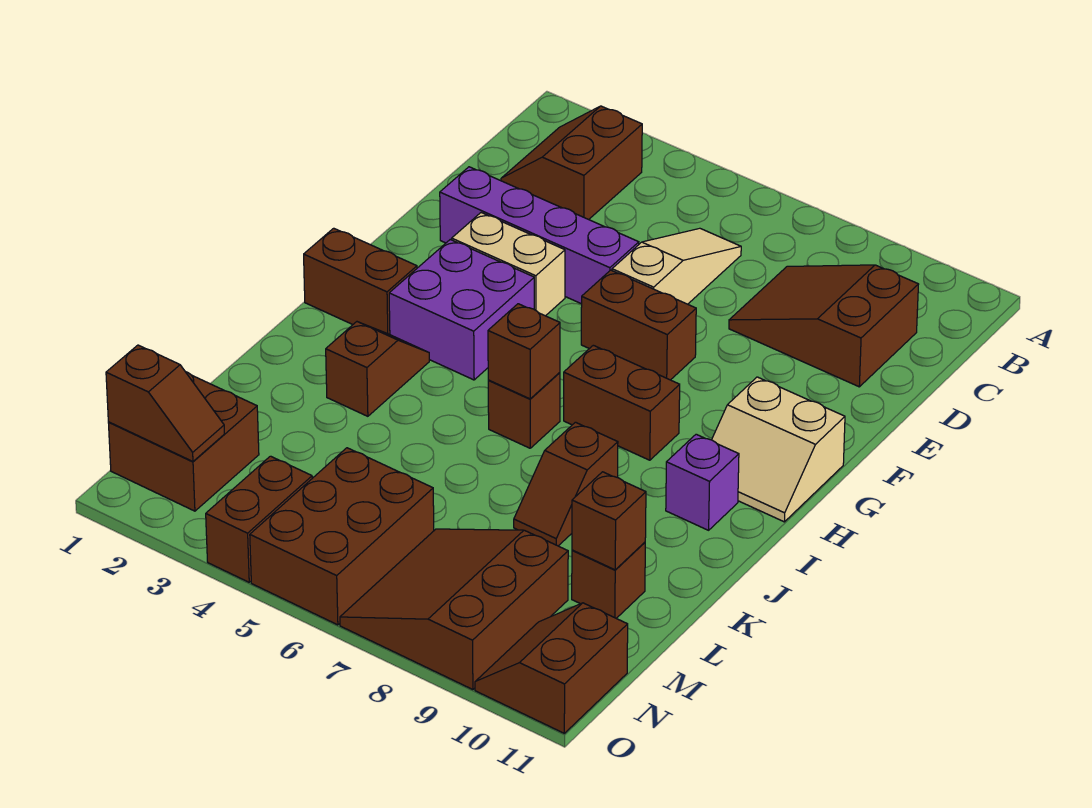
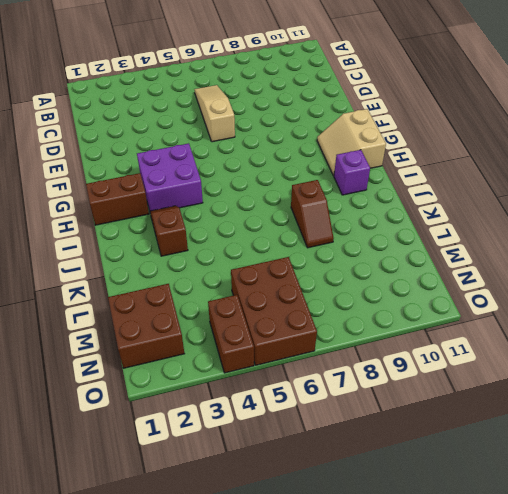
tan 2x2 slope [317,109,386,176] -> tan 2x2 slope turned to [712,377,845,522]
none -> brown 2x2 slope [501,106,642,220]
none -> brown 2x3 slope [729,265,919,387]
none -> purple 1x4 brick [440,167,639,304]

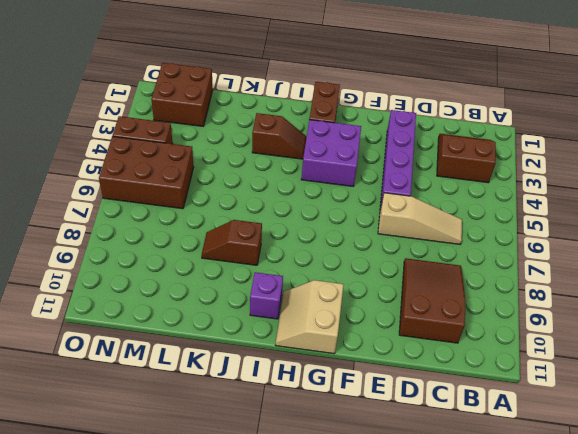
none -> tan 1x2 brick [452,213,565,316]
none -> brown 1x2 brick [581,270,696,380]
none -> brown 1x2 brick [564,345,680,460]

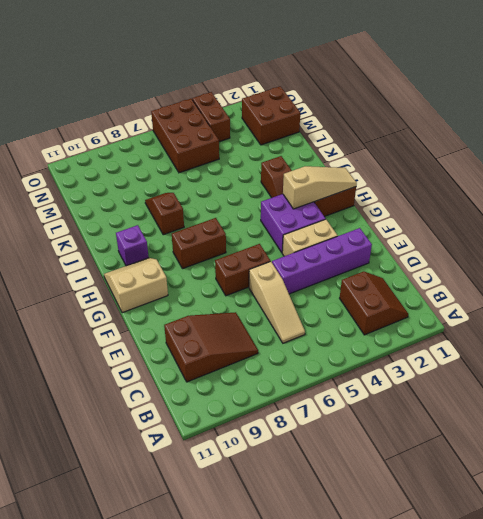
tan 1x3 slope [283,166,357,209] -> none
none -> brown 1x1 brick [488,373,560,448]
none -> brown 1x1 brick [572,542,645,618]
none -> brown 3x3 slope [340,529,568,690]

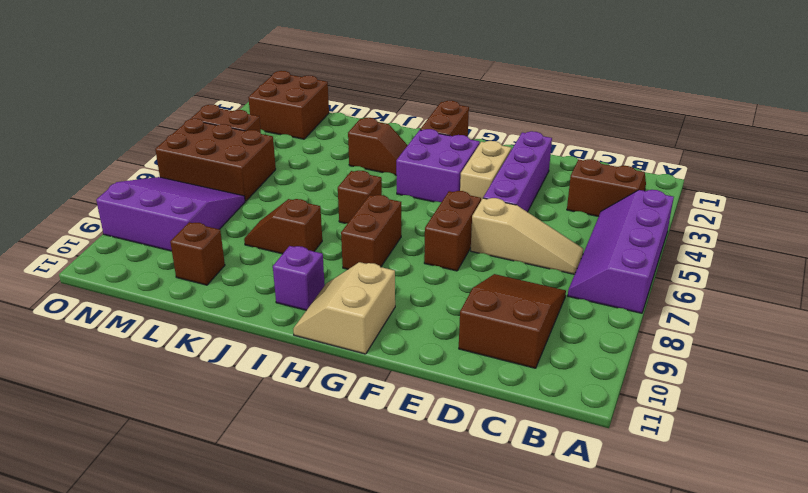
purple 2x4 slope [568,190,674,313] -> none
purple 3x3 slope [96,177,245,251] -> brown 3x3 slope [340,529,568,690]
none -> brown 2x2 slope [475,603,628,733]
none -> brown 1x1 brick [488,304,560,399]
none -> brown 1x1 brick [572,472,646,570]

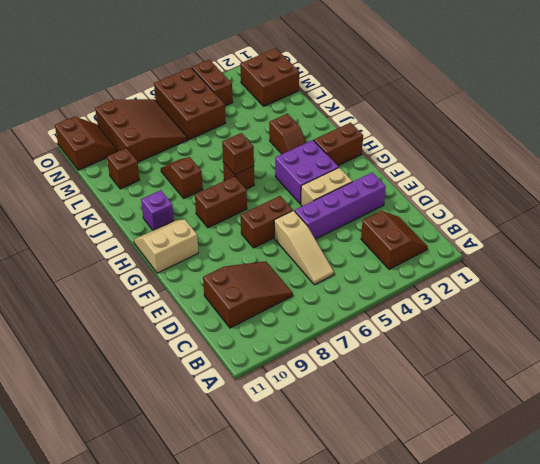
none -> brown 1x1 brick [572,472,646,570]
none -> brown 1x2 slope [106,345,224,461]

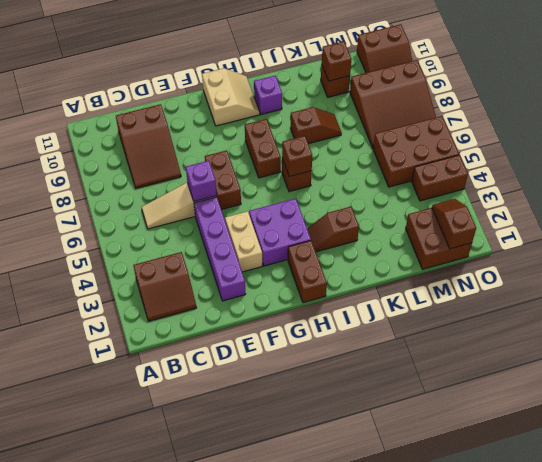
purple 1x1 brick [186,161,217,202] -> none

